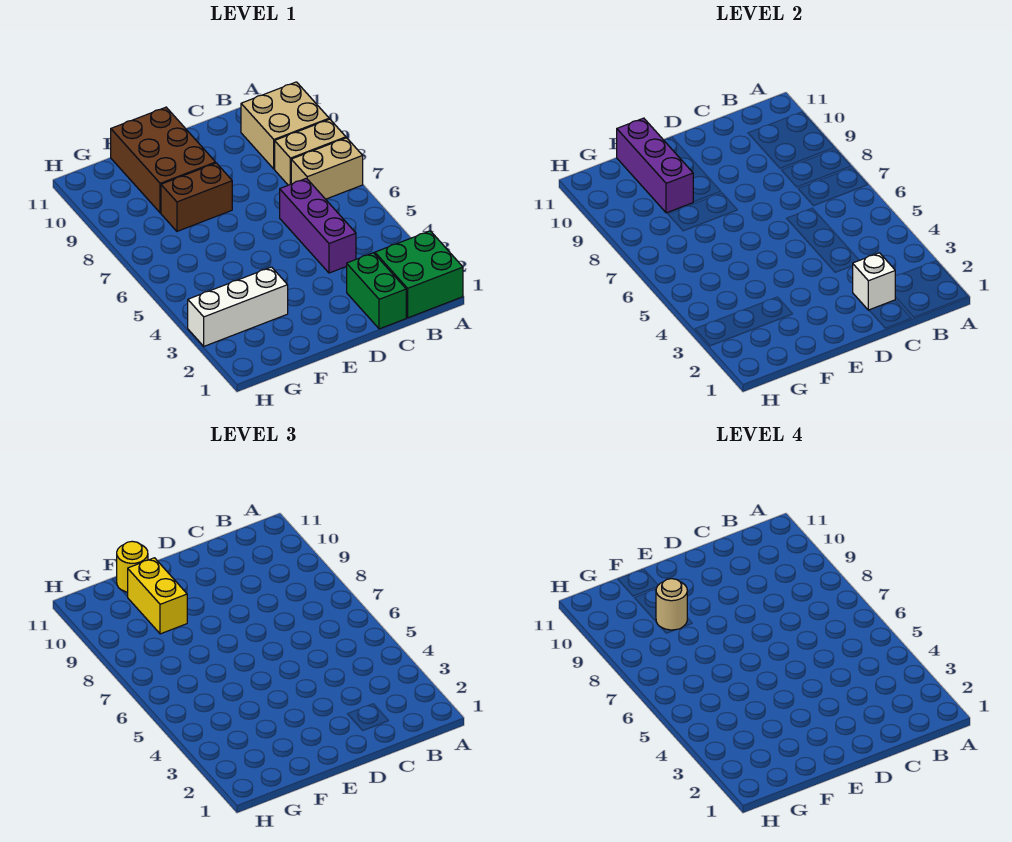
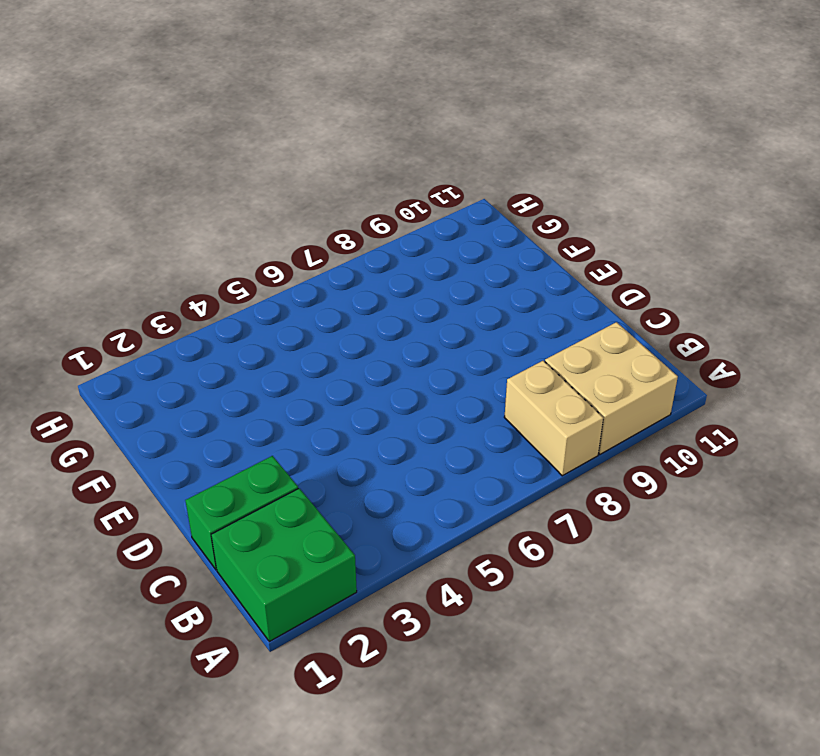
none -> tan 1x2 brick [291,138,363,199]
none -> purple 1x3 brick [280,178,356,273]
none -> brown 1x2 brick [161,163,232,231]

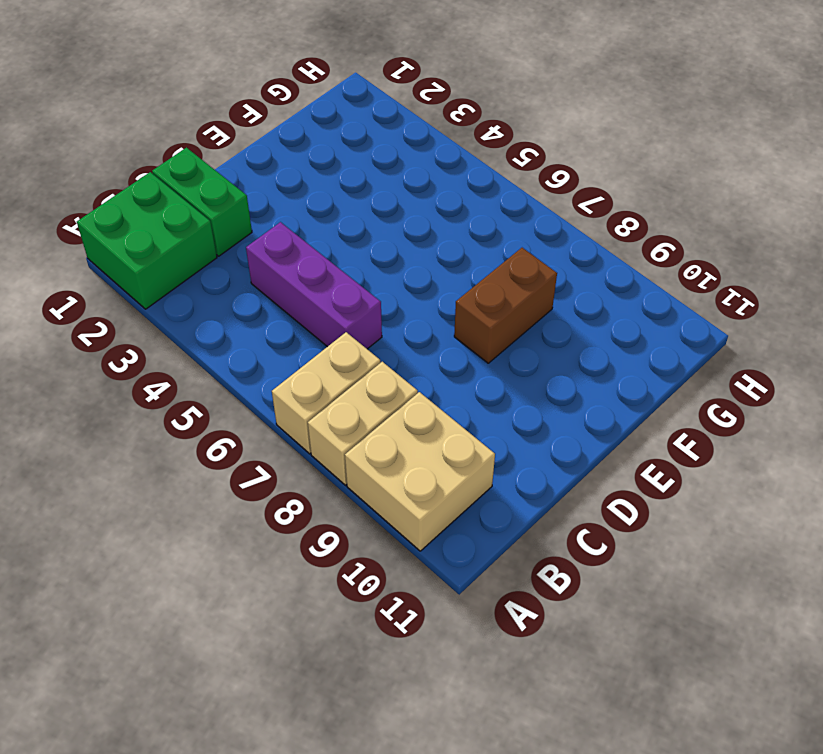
none -> brown 2x3 brick [111,107,216,213]
none -> white 1x3 brick [188,267,288,346]
none -> white 1x1 brick [853,253,895,310]

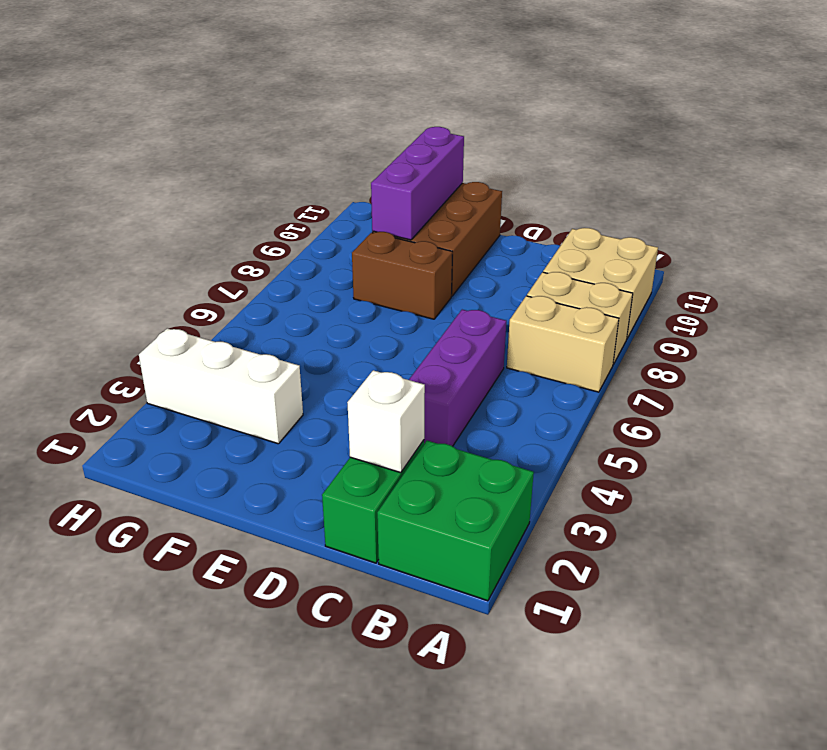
none -> yellow 1x2 brick [128,558,187,634]
none -> yellow 1x1 round brick [117,541,148,592]
none -> tan 1x1 round brick [656,579,687,630]

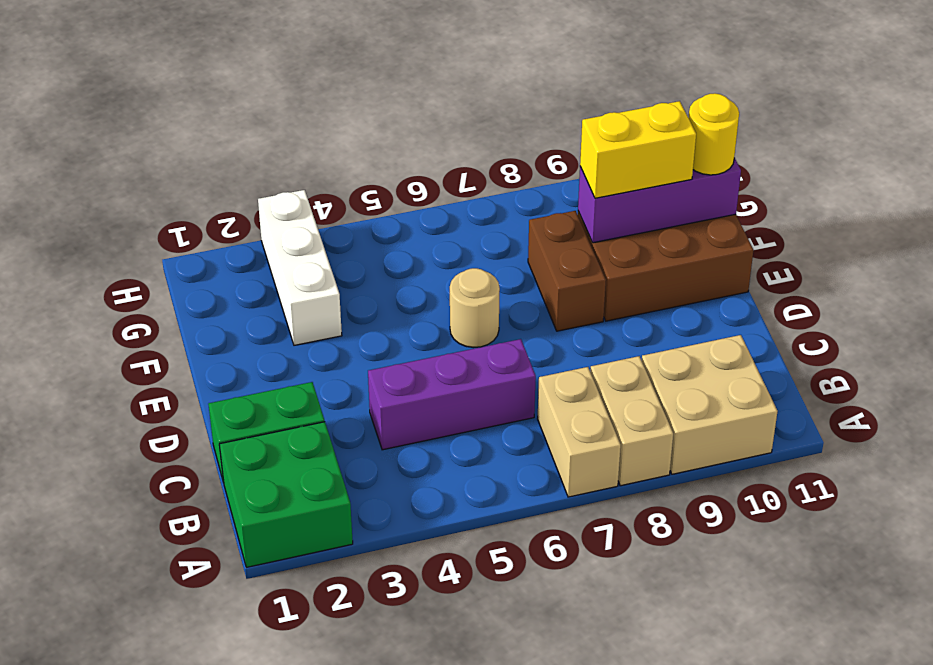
tan 1x1 round brick [450,268,500,348] -> tan 1x1 round brick moved to [656,579,687,630]
none -> white 1x1 brick [853,253,895,310]

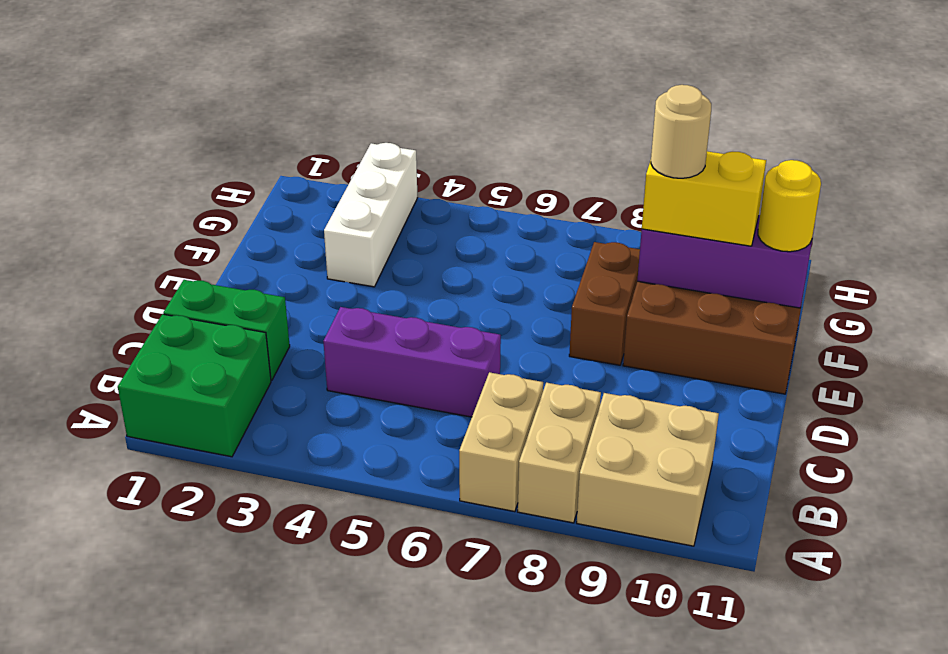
none -> white 1x1 brick [853,253,895,310]

